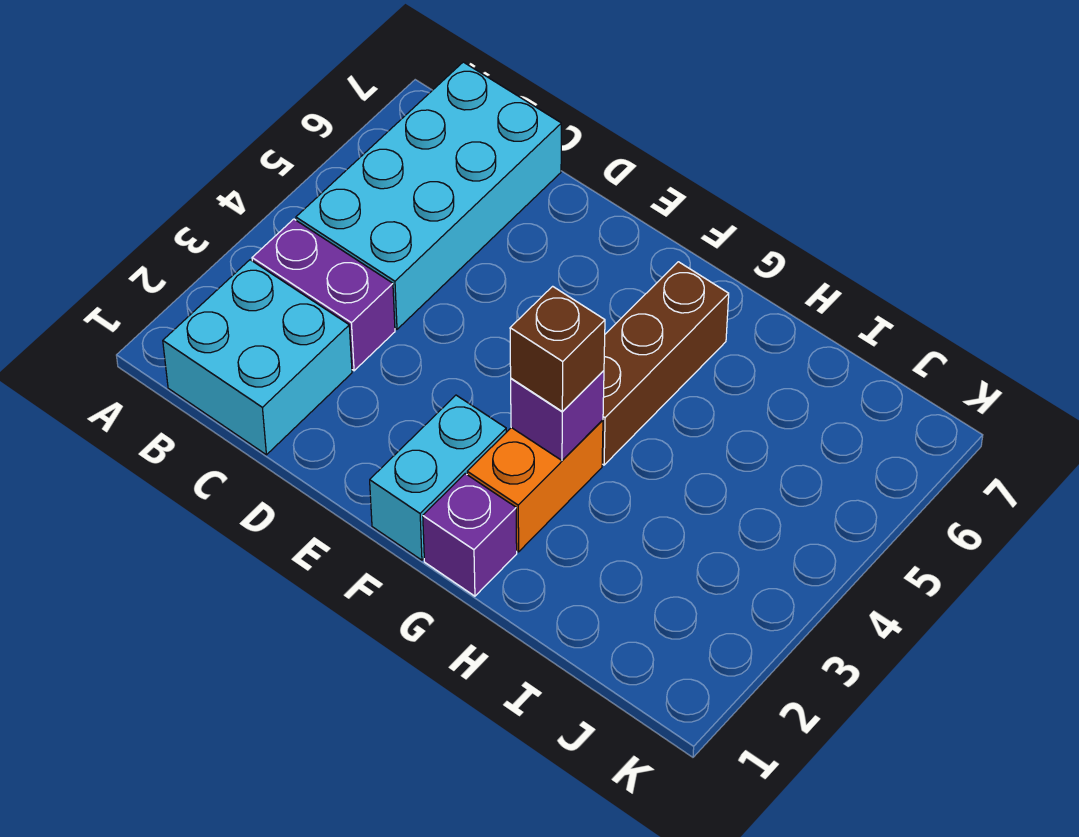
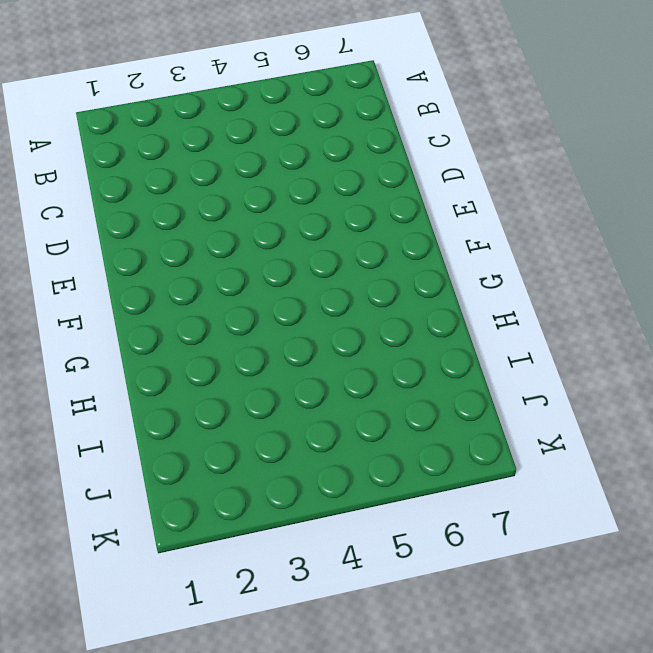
none -> cyan 2x2 brick [163,260,352,455]
none -> purple 1x2 brick [252,219,395,371]

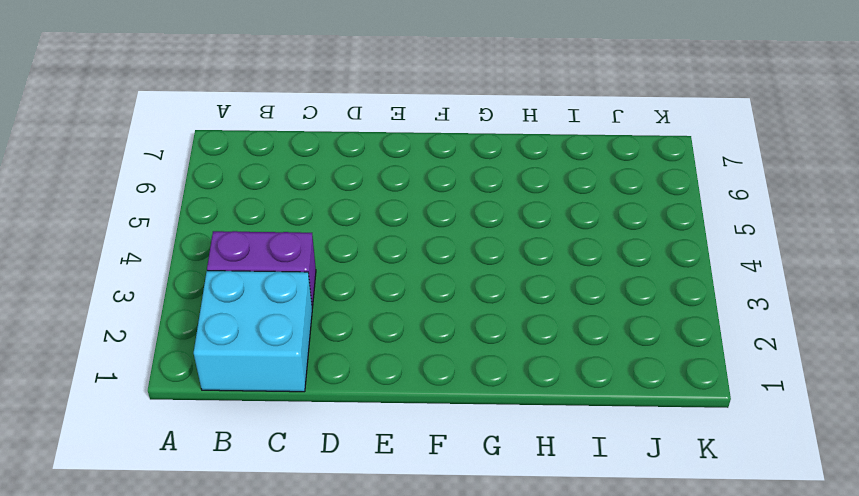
none -> cyan 2x4 brick [296,62,561,329]
none -> cyan 1x2 brick [370,395,506,560]

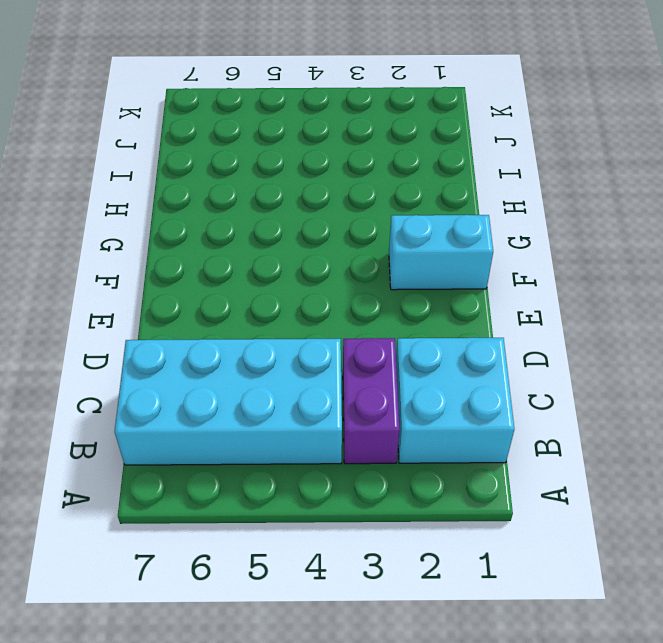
none -> purple 1x1 brick [423,474,517,596]
none -> orange 1x2 brick [467,420,603,552]

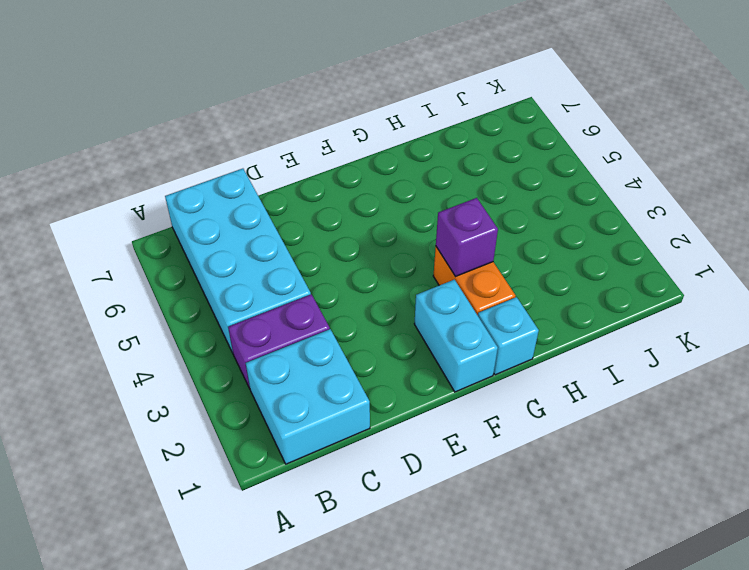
cyan 1x1 brick [478,297,539,375] -> purple 1x1 brick [423,474,517,596]
none -> brown 1x3 brick [602,262,729,465]
none -> brown 1x1 brick [510,286,605,412]

